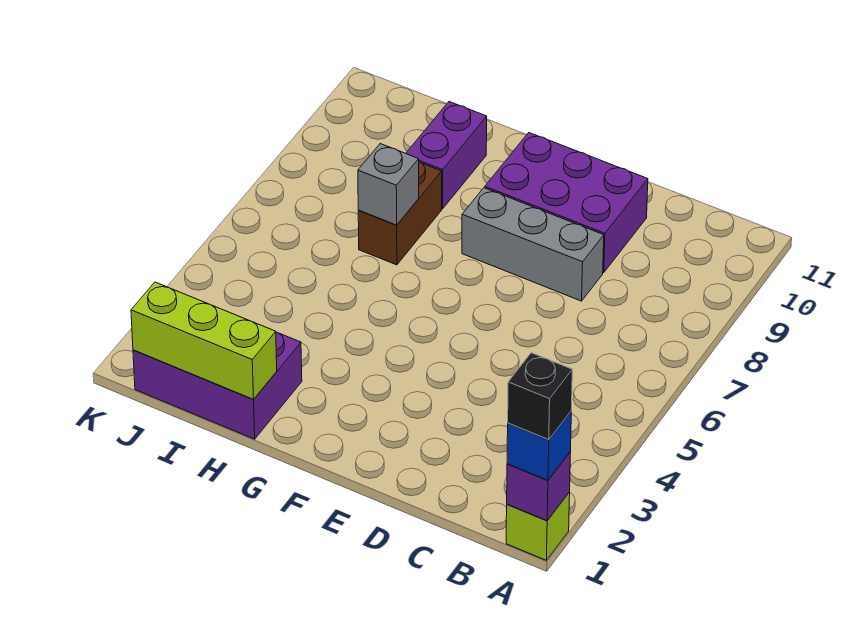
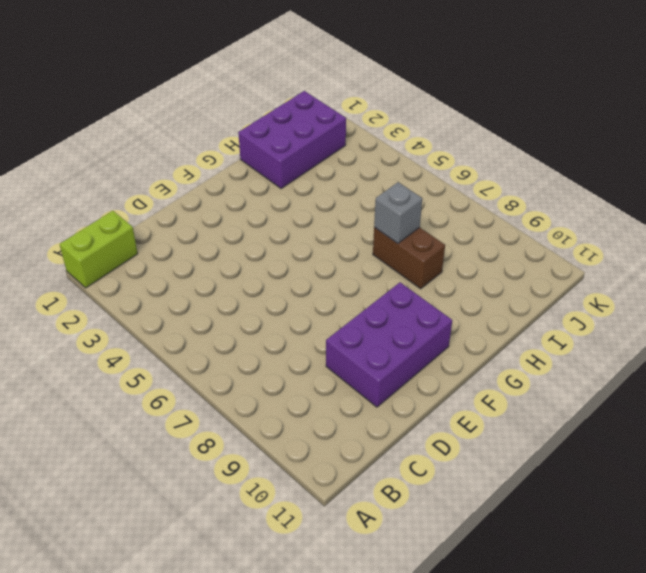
lime 1x2 brick [60,211,138,288] -> lime 1x1 brick [506,492,570,560]
none -> grey 1x3 brick [462,188,604,301]
none -> purple 1x2 brick [406,102,487,209]

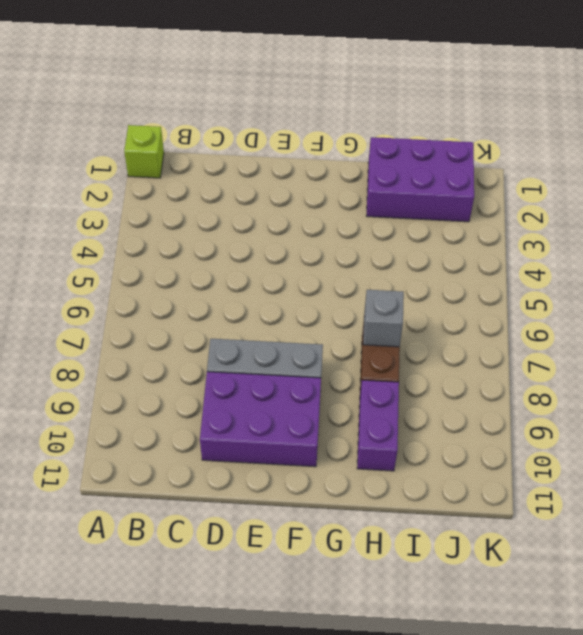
none -> purple 1x1 brick [507,452,571,521]
none -> lime 1x3 brick [131,282,277,400]

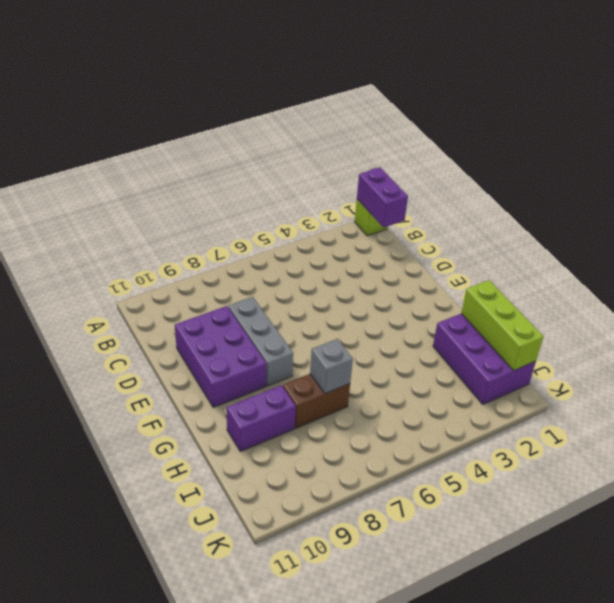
purple 1x2 brick [357,167,408,227] -> purple 1x1 brick [507,452,571,521]
none -> blue 1x1 brick [507,412,571,480]
none -> black 1x1 brick [508,353,572,440]

